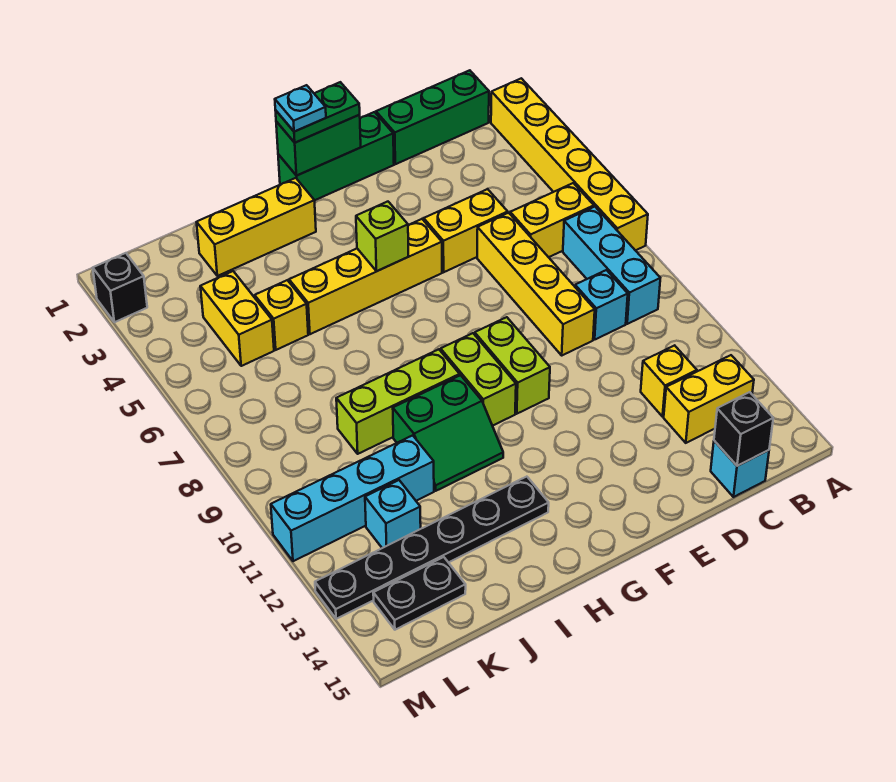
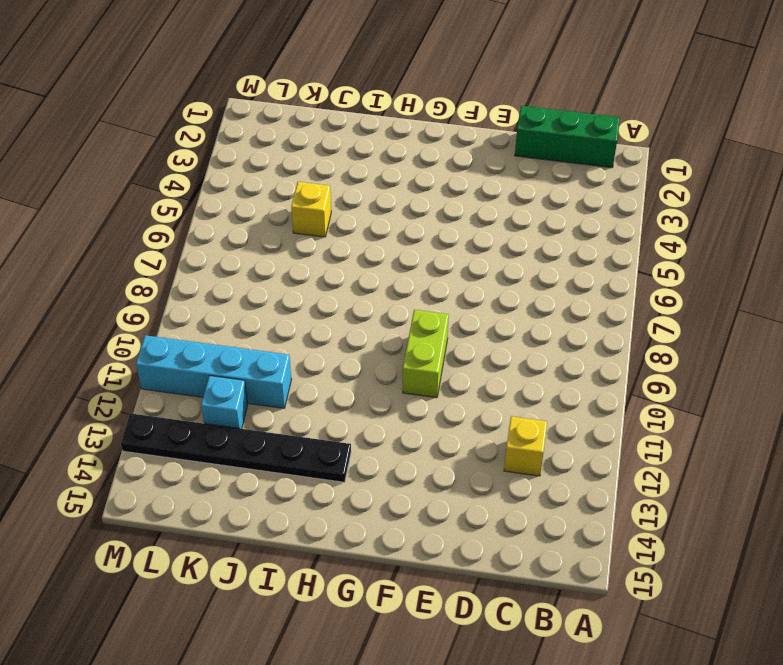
none -> yellow 1x6 brick [491,78,648,251]
none -> yellow 1x2 brick [510,183,594,257]
none -> cyan 1x3 brick [563,207,660,324]

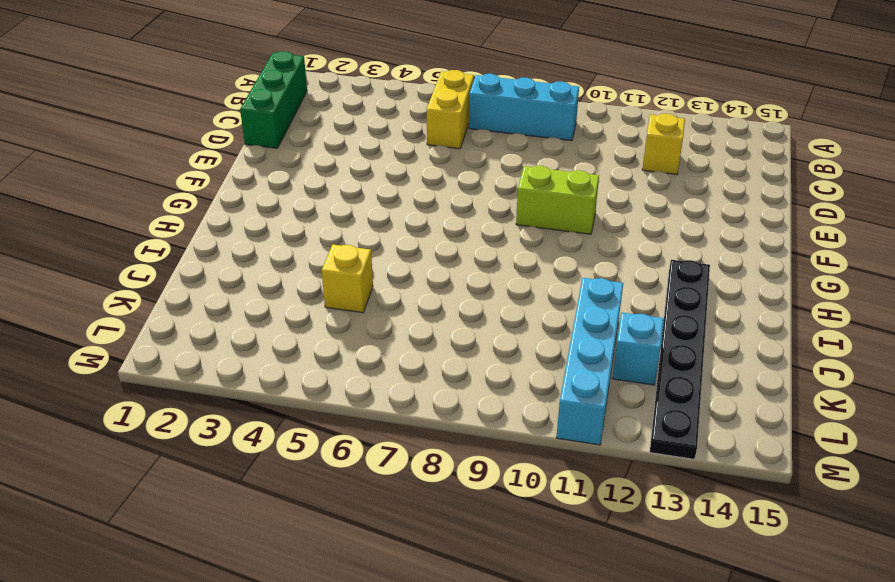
none -> yellow 1x6 brick [491,78,648,251]
none -> yellow 1x2 brick [664,355,754,443]
none -> cyan 1x1 brick [575,270,628,339]

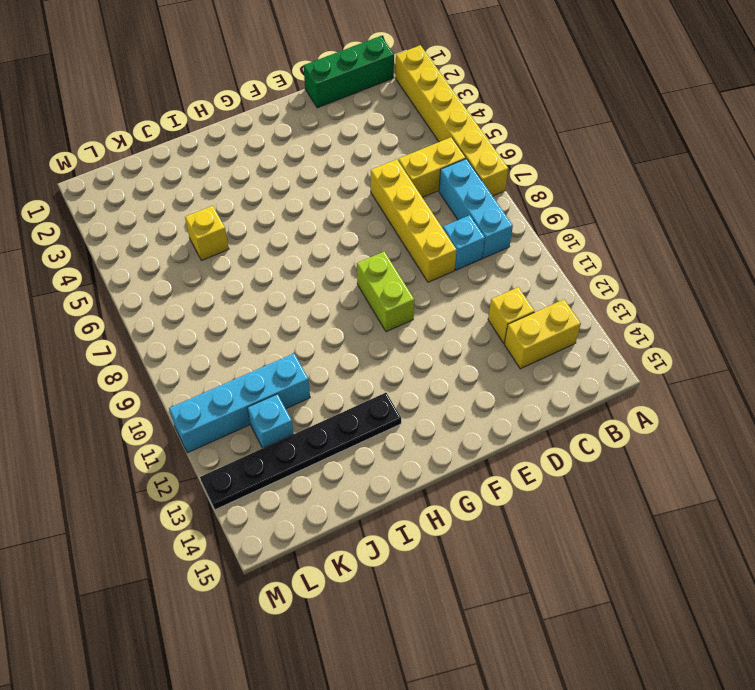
none -> cyan 1x1 brick [711,441,769,497]
none -> yellow 1x2 brick [424,189,508,272]
none -> green 1x3 brick [278,112,394,201]

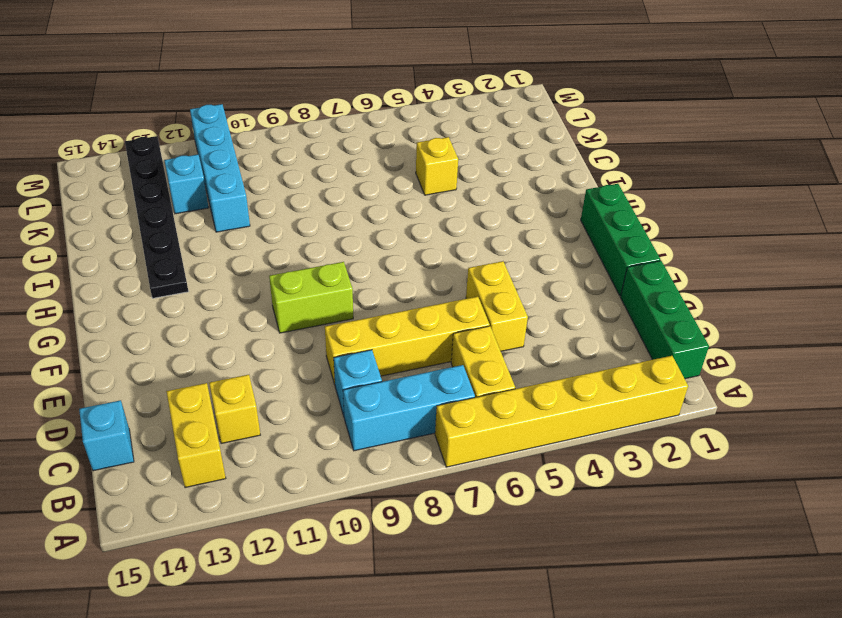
none -> yellow 1x4 brick [289,219,442,334]
none -> lime 1x2 brick [441,333,516,426]
none -> yellow 1x3 brick [197,178,316,276]

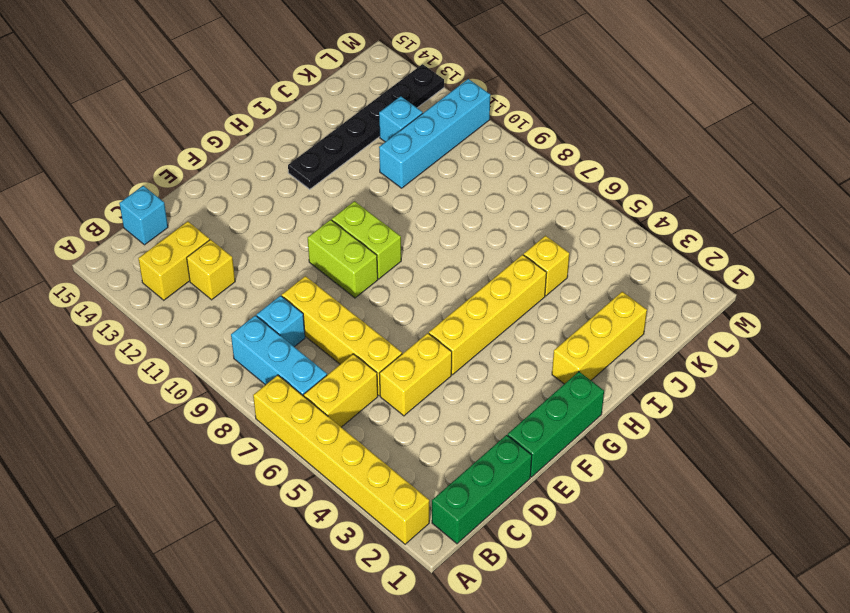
none -> lime 1x3 brick [336,349,460,454]
none -> green 2x2 slope [393,375,503,491]
none -> yellow 1x2 brick [200,271,274,366]

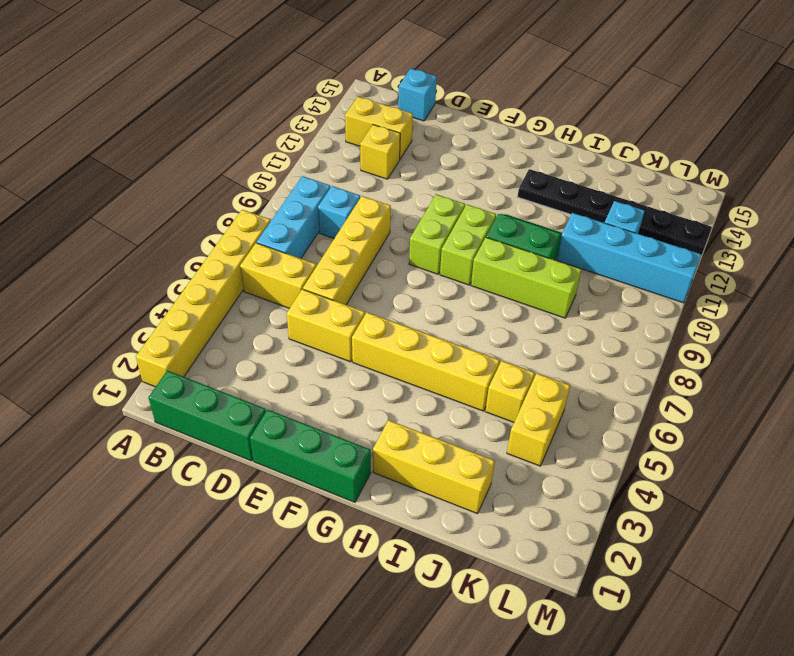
none -> black 1x2 plate [373,557,466,630]
none -> black 1x1 brick [93,253,147,322]
none -> black 1x1 brick [714,392,773,466]

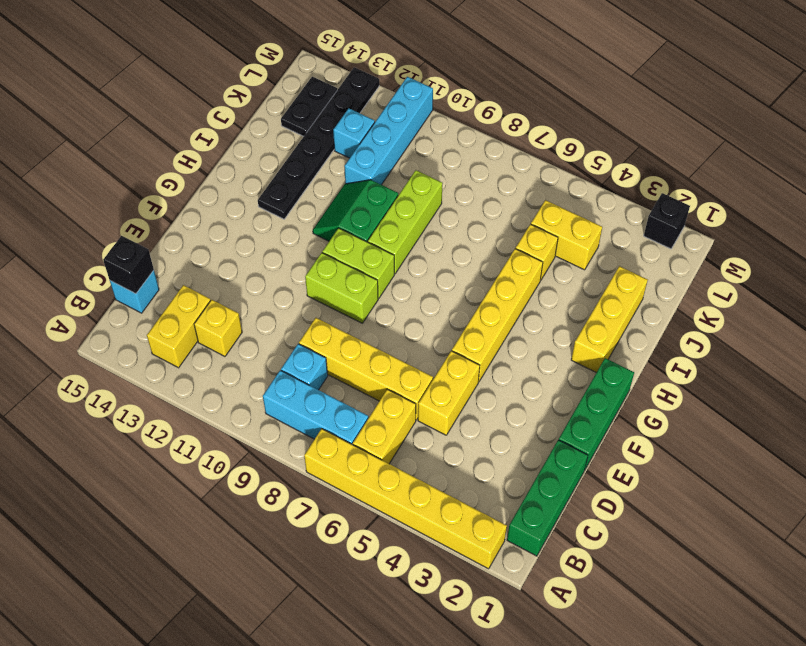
none -> green 1x2 brick [276,115,361,176]
none -> lime 1x1 brick [356,202,408,271]
none -> green 1x2 plate [275,82,360,143]

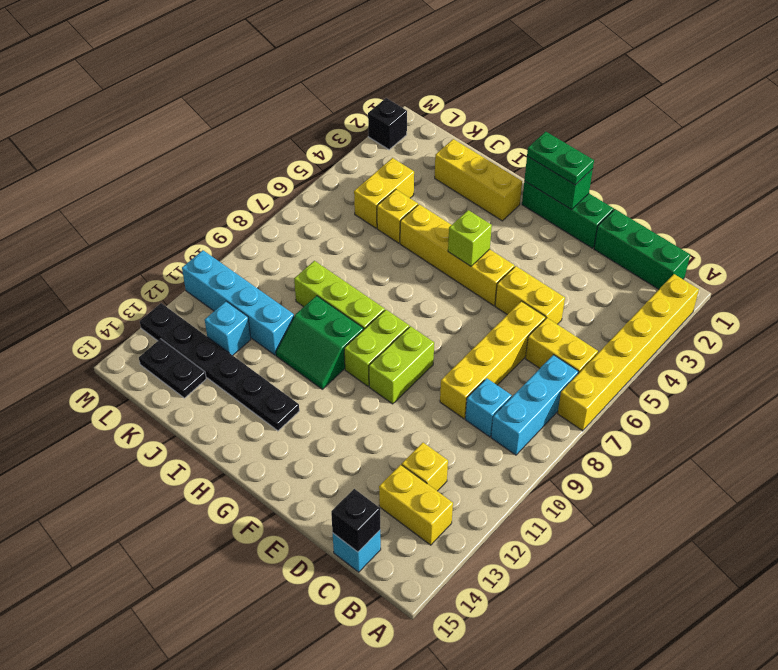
none -> cyan 1x1 plate [275,85,326,132]

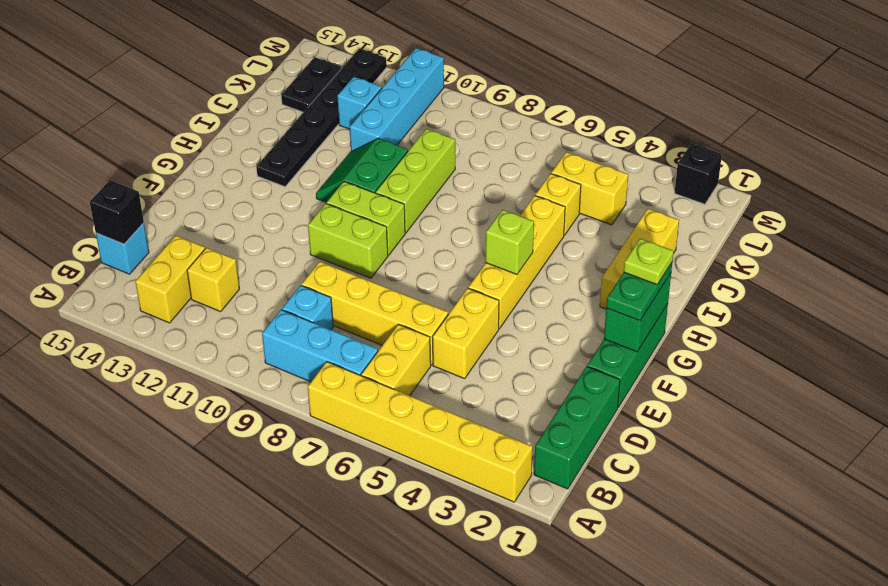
lime 1x1 plate [624,239,674,285] -> cyan 1x1 plate [275,85,326,132]

